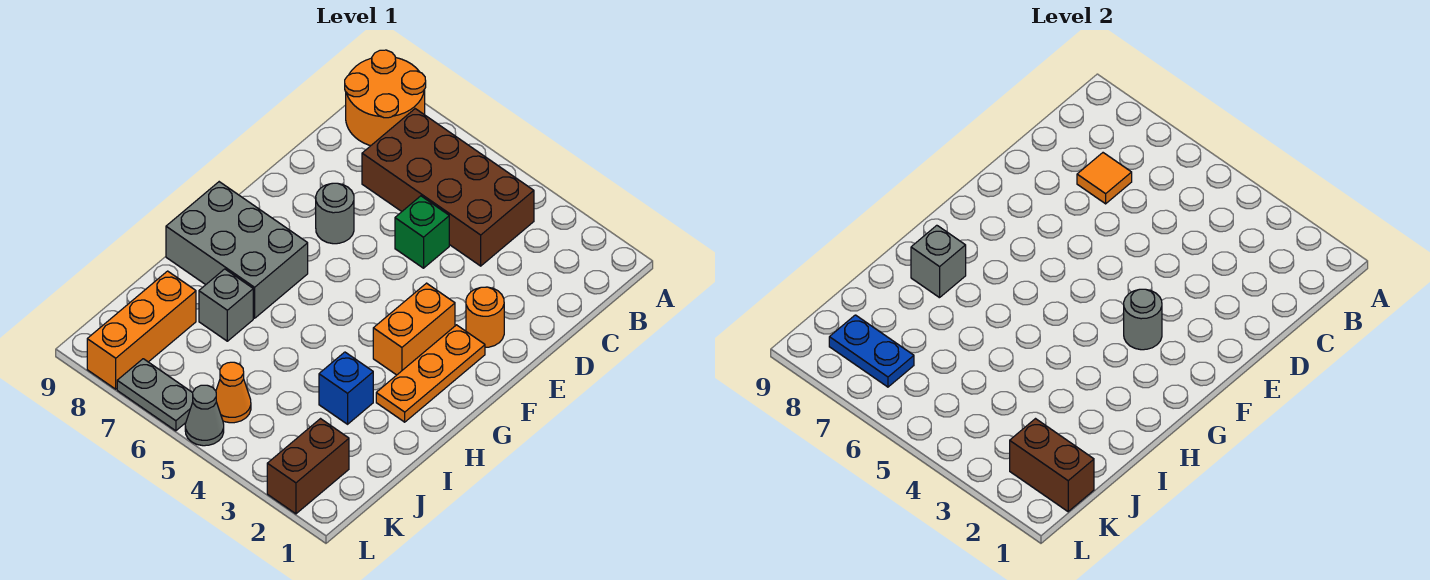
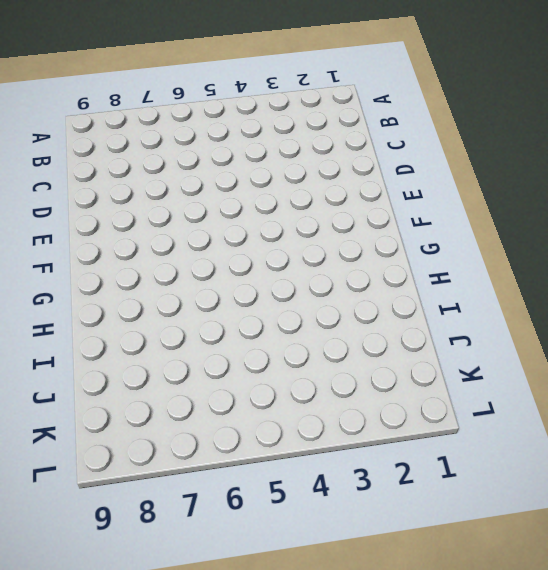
none -> orange 2x2 round brick [345,50,426,146]
none -> brown 2x4 brick [362,109,534,266]
none -> green 1x1 brick [395,196,449,268]

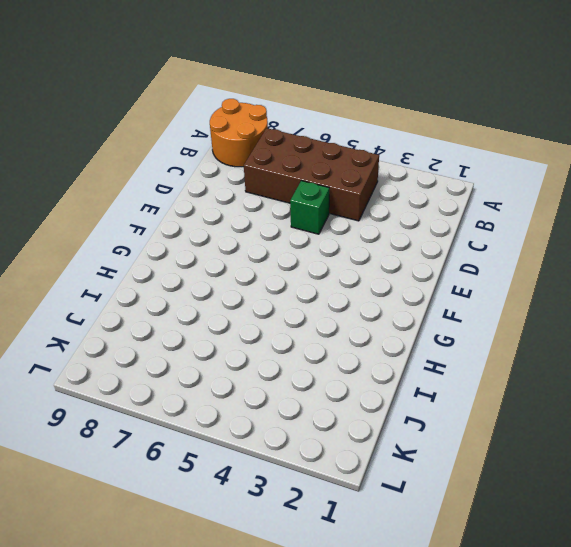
none -> orange 1x1 round brick [466,287,504,347]
none -> grey 1x1 round brick [316,183,354,244]
none -> orange 1x3 plate [376,325,485,422]

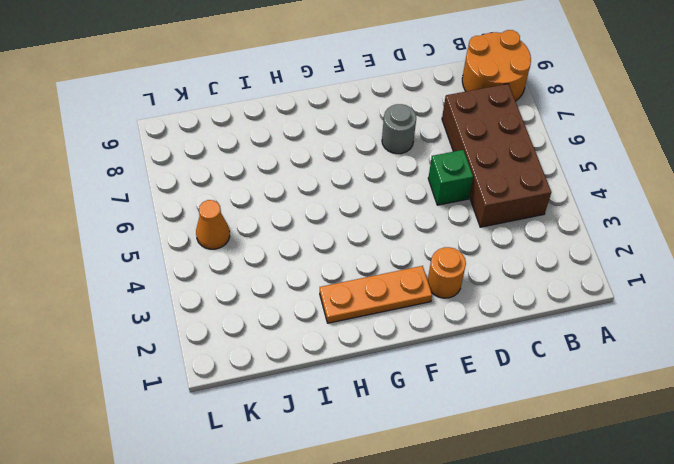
none -> orange 1x2 brick [373,283,455,375]
none -> grey 2x3 brick [166,182,308,318]
none -> blue 1x1 brick [319,352,373,424]

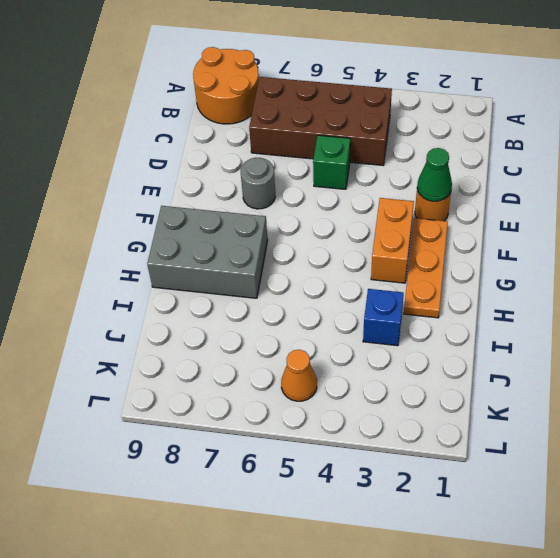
green 1x1 cone [417,148,452,201] -> none
none -> grey 1x1 brick [199,269,253,341]
none -> orange 1x3 brick [87,271,196,389]
none -> brown 1x2 brick [267,419,349,514]

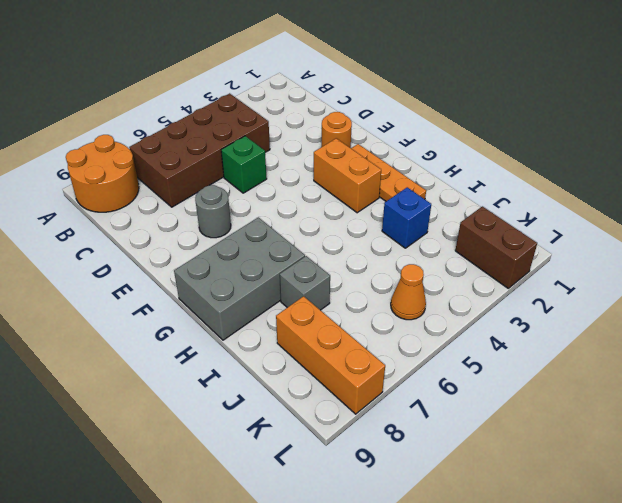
none -> grey 1x1 cone [185,385,224,446]
none -> grey 1x2 plate [117,359,193,431]
none -> orange 1x1 tile [1077,153,1132,204]

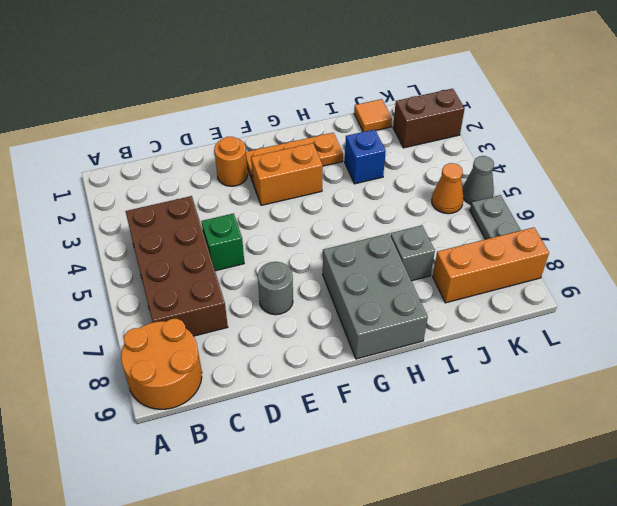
orange 1x1 tile [354,99,392,132] -> orange 1x1 tile moved to [1077,153,1132,204]
none -> grey 1x1 round brick [1124,289,1162,350]
none -> grey 1x1 brick [911,225,966,298]
none -> brown 1x2 brick [1010,419,1094,512]

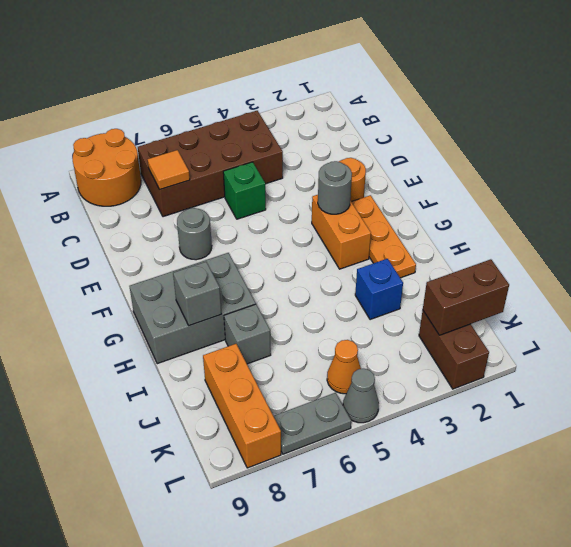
none -> blue 1x2 plate [829,315,914,387]

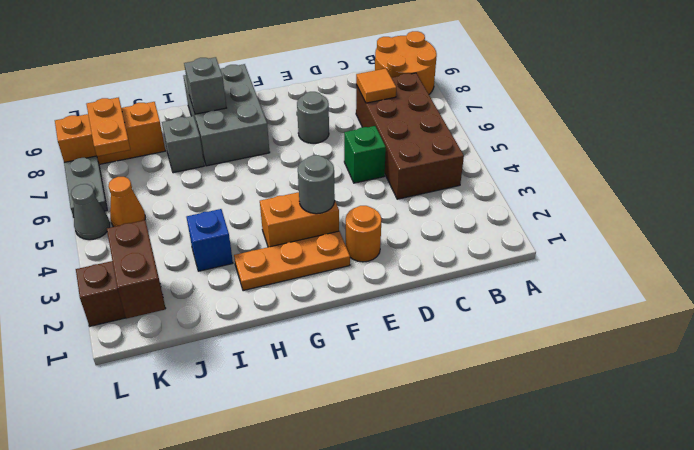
orange 1x2 plate [86,97,130,156] -> blue 1x2 plate [829,315,914,387]

